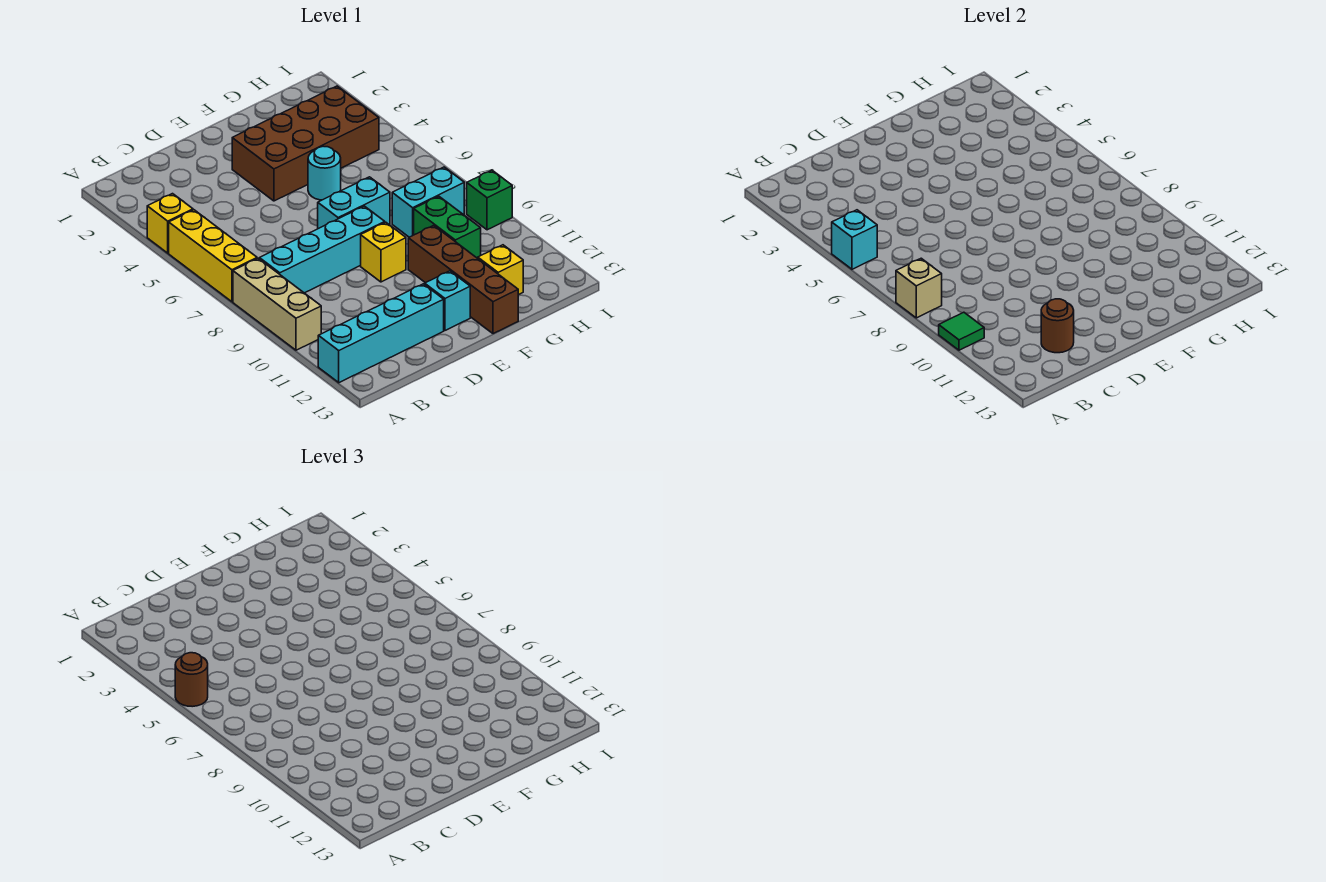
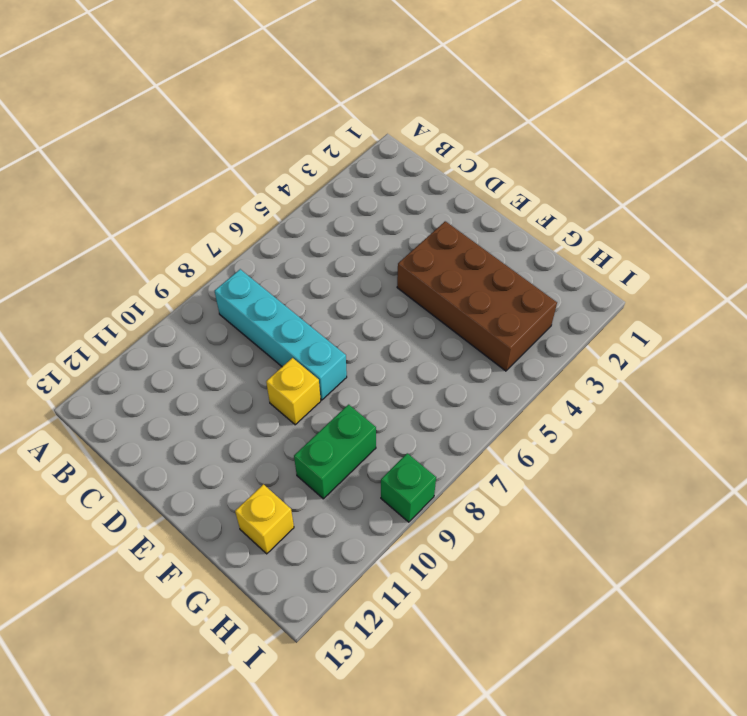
none -> yellow 1x1 brick [147,194,193,253]
none -> yellow 1x3 brick [169,210,257,302]
none -> tan 1x3 brick [233,258,321,350]

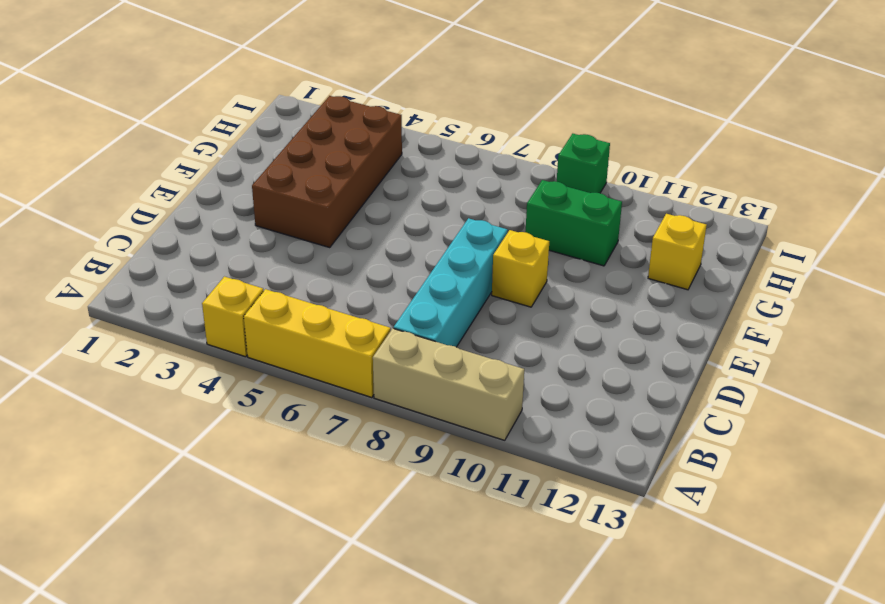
none -> cyan 1x4 brick [318,284,444,383]
none -> cyan 1x2 brick [318,177,390,229]
none -> cyan 1x1 brick [425,271,470,330]

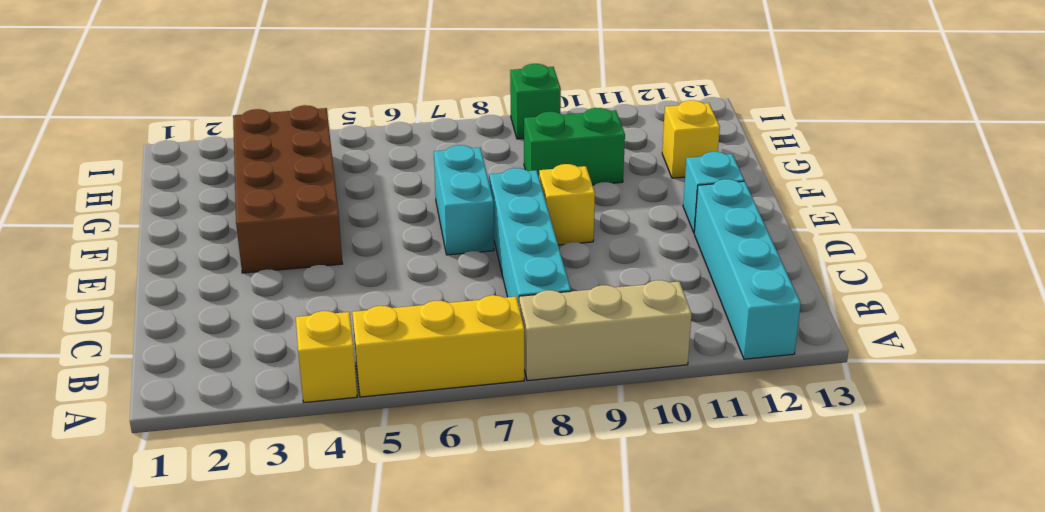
none -> cyan 1x1 round brick [308,146,341,200]
none -> brown 1x4 brick [408,225,518,334]
none -> cyan 1x2 brick [392,167,464,237]

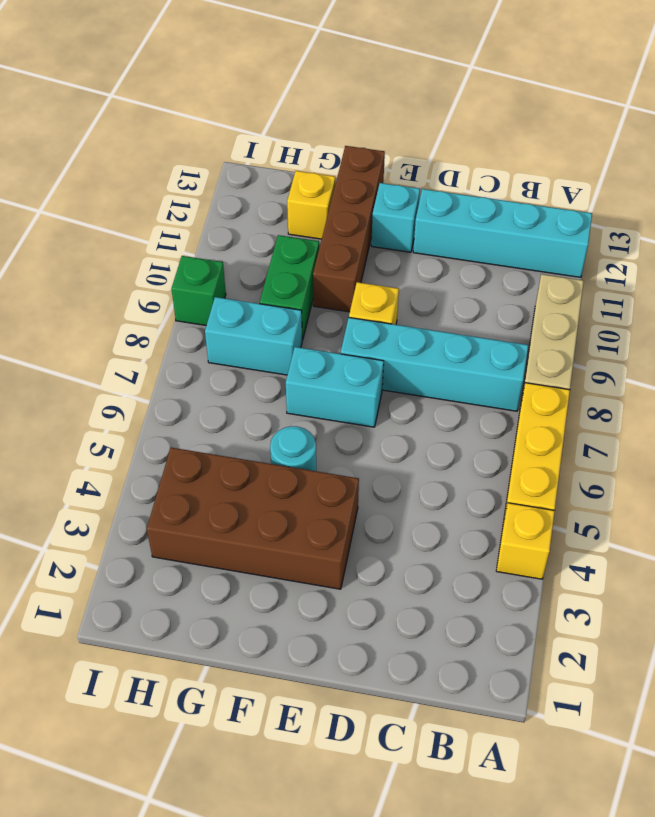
none -> cyan 1x1 brick [832,210,877,269]
none -> tan 1x1 brick [896,258,942,318]
none -> green 1x1 tile [939,312,984,350]

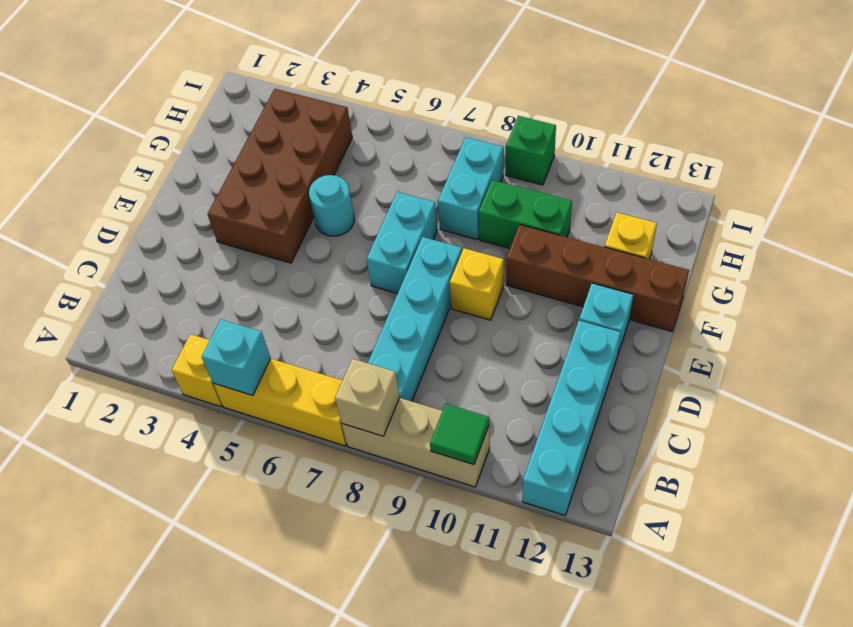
none -> brown 1x1 round brick [1041,299,1074,353]
none -> brown 1x1 round brick [175,653,208,707]

